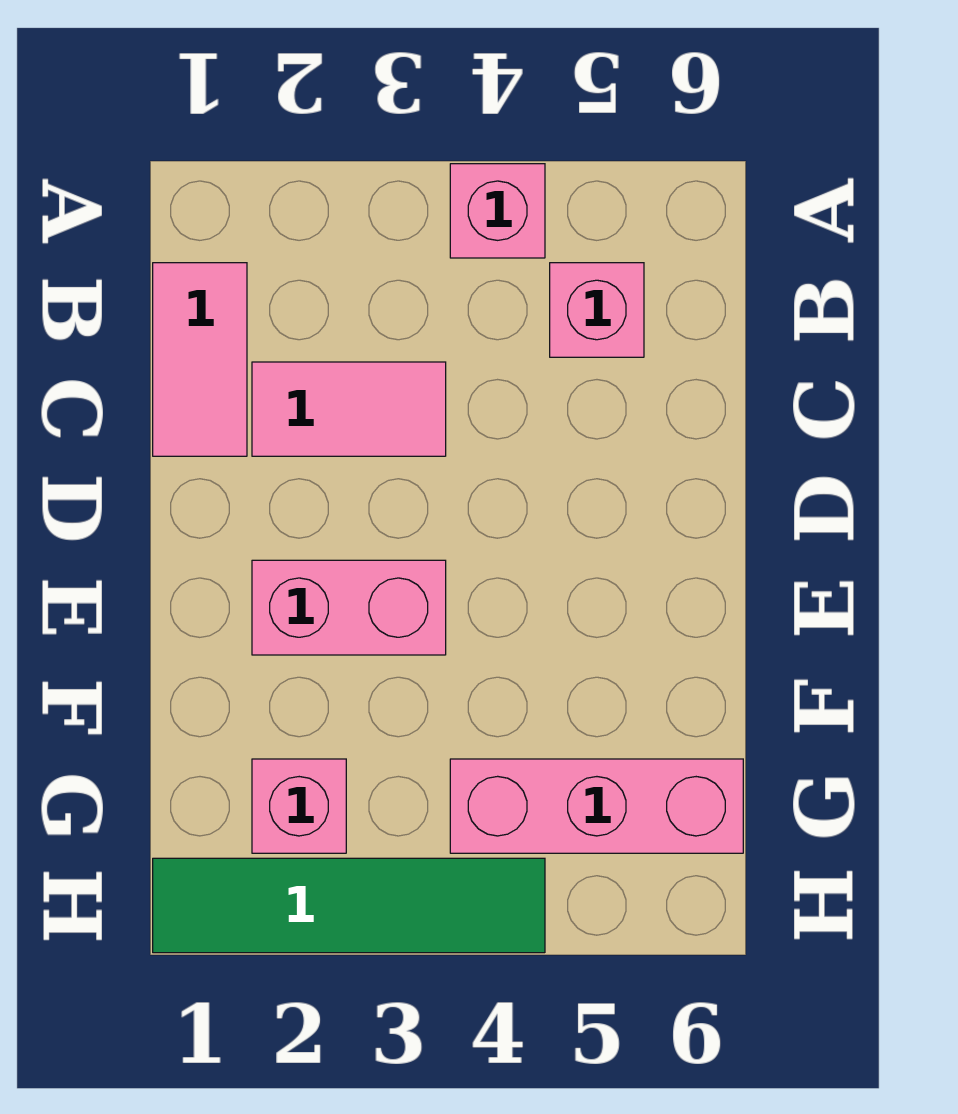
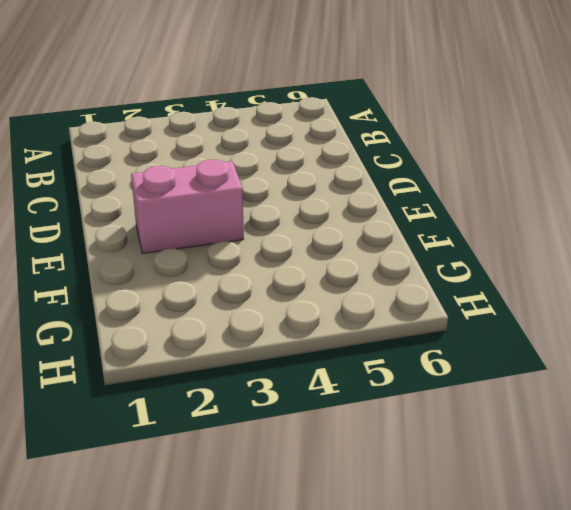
none -> pink 1x1 brick [450,164,545,258]
none -> pink 1x2 tile [153,263,247,456]

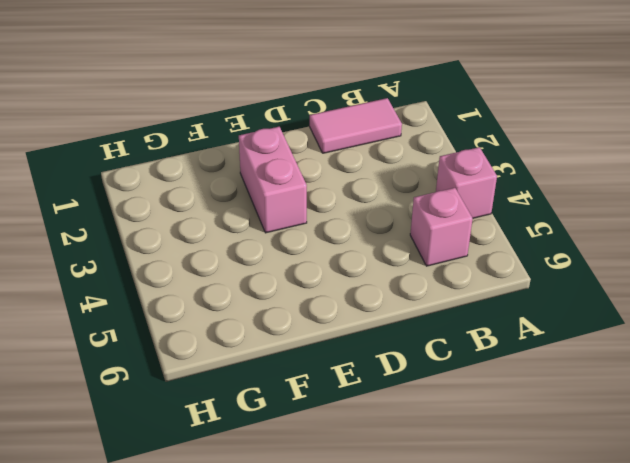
none -> pink 1x2 tile [252,362,446,456]
none -> pink 1x1 brick [252,759,346,853]

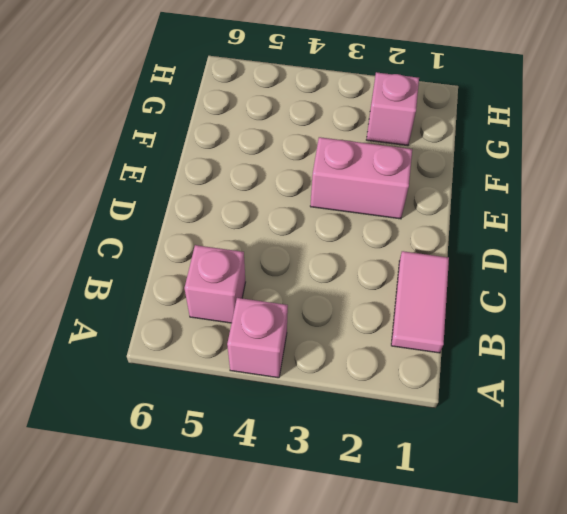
none -> pink 1x2 tile [252,362,446,456]
none -> pink 1x3 brick [450,759,743,853]

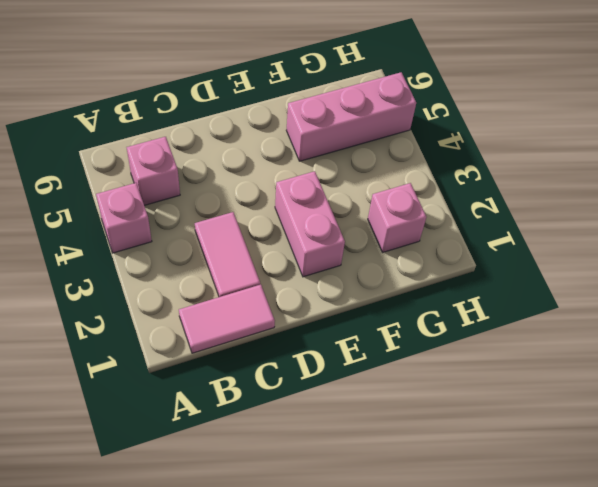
pink 1x3 brick [286,72,416,161] -> pink 1x3 brick turned to [450,759,743,853]
none -> green 1x4 tile [153,858,545,953]

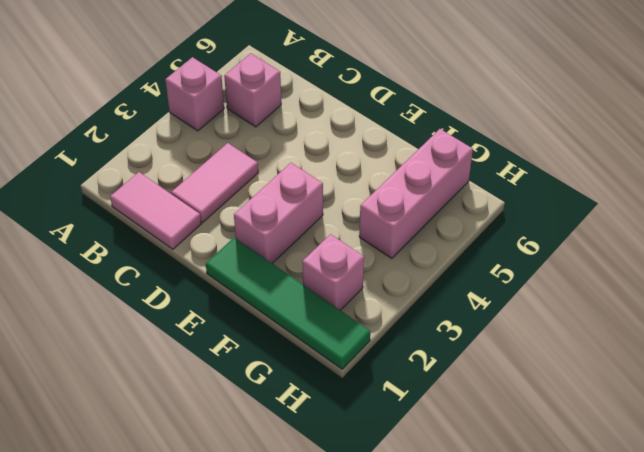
green 1x4 tile [206,238,370,369] -> green 1x4 tile turned to [153,858,545,953]

